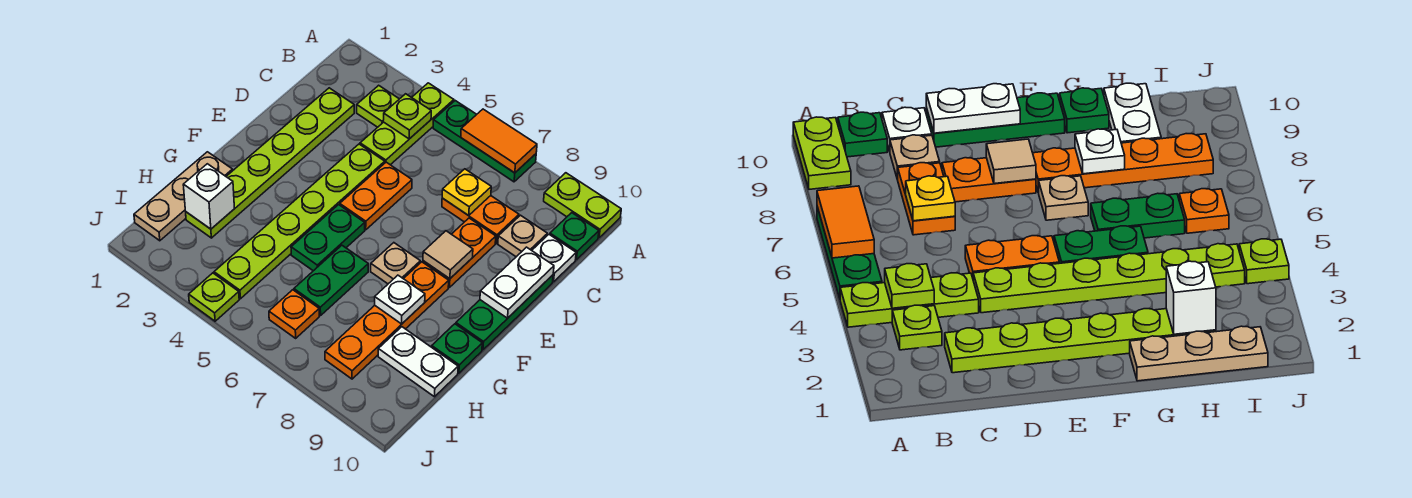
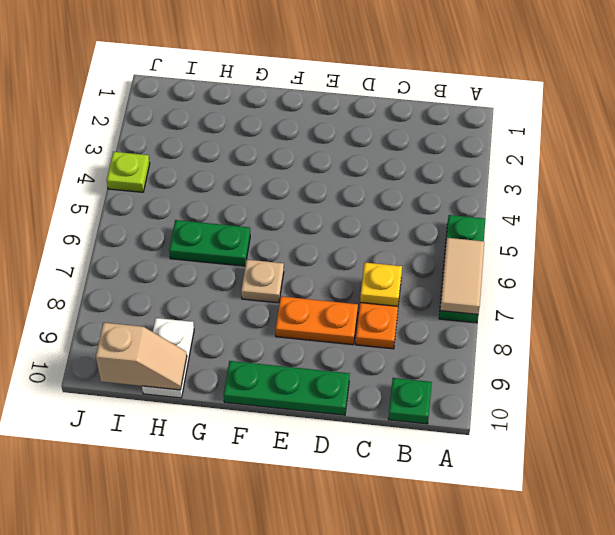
tan 1x2 tile [440,238,484,314] -> orange 1x2 tile [461,109,537,173]
tan 1x2 slope [96,323,187,390] -> none
none -> lime 1x3 plate [360,83,454,165]
none -> lime 1x2 plate [544,173,621,238]
none -> lime 1x1 plate [357,85,399,127]

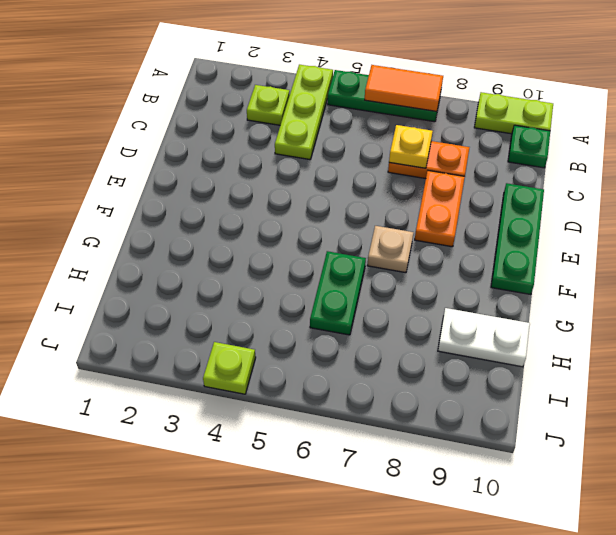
none -> lime 1x6 plate [186,88,354,238]
none -> tan 1x1 plate [498,215,547,257]
none -> white 1x1 plate [532,235,576,282]

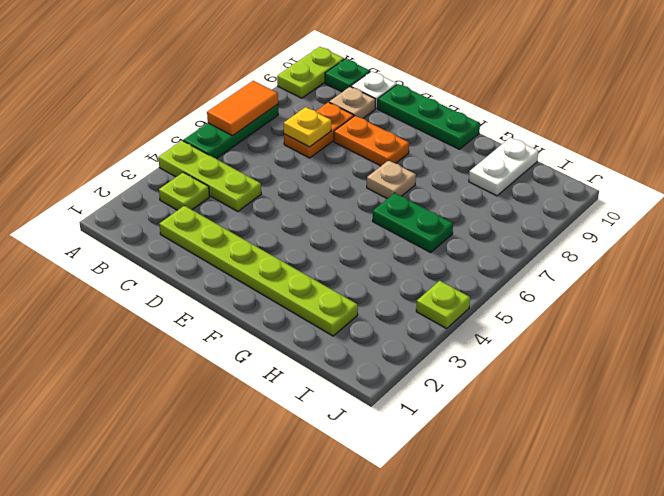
none -> lime 1x6 plate [214,144,385,299]
none -> orange 1x2 plate [340,162,412,230]
none -> green 1x2 plate [291,205,365,271]

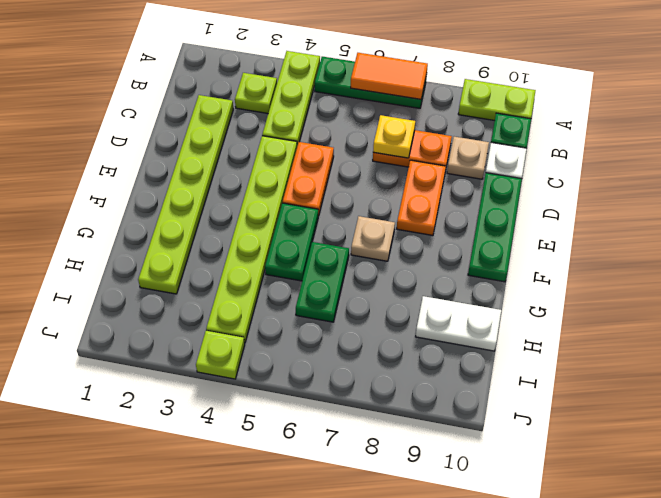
none -> orange 1x4 plate [325,262,449,379]
none -> tan 1x3 plate [134,152,233,241]
none -> green 1x1 plate [432,324,482,373]

